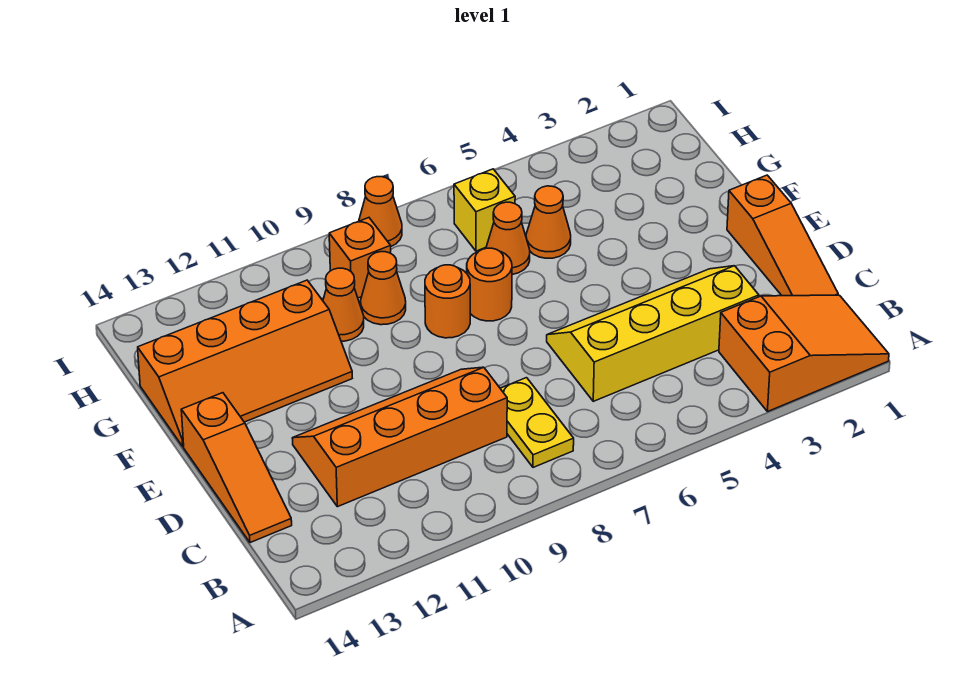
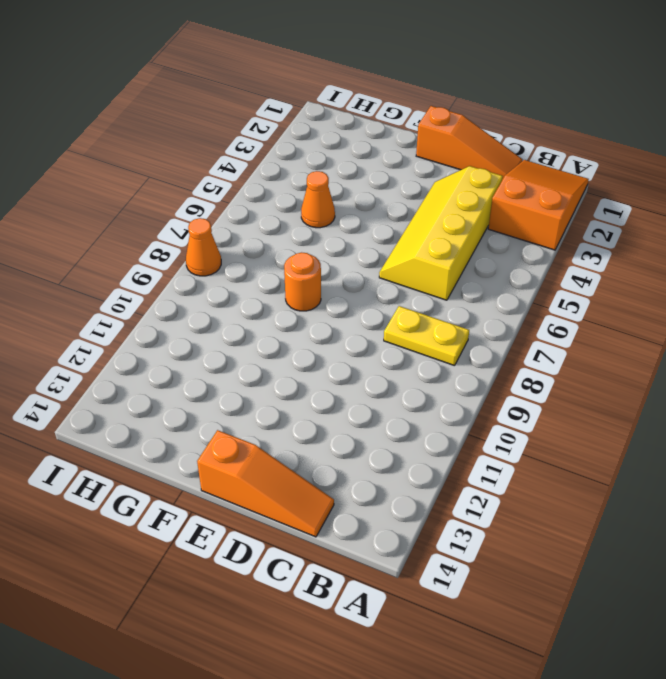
none -> orange 2x4 slope [292,367,507,507]
none -> orange 1x1 round brick [467,248,512,321]
none -> orange 2x4 slope [138,280,352,447]

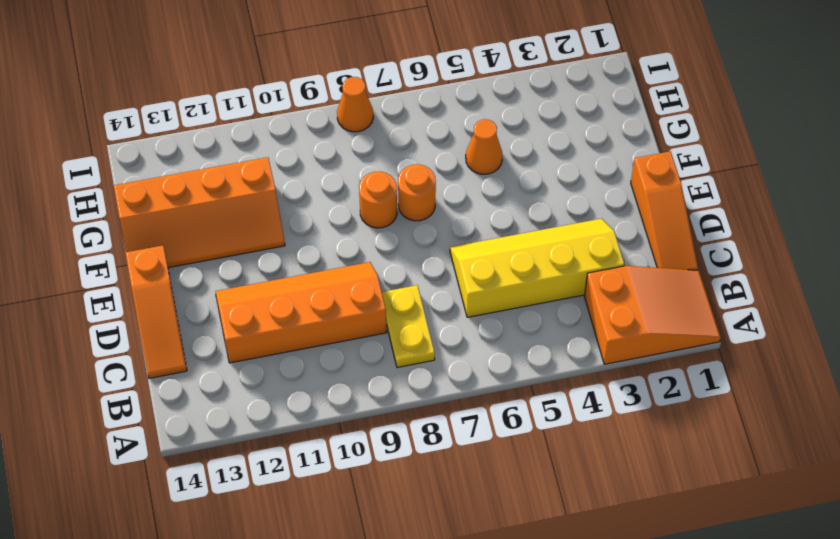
none -> orange 1x1 cone [486,202,530,274]
none -> orange 1x1 cone [361,252,406,325]
none -> orange 1x1 cone [323,268,364,341]

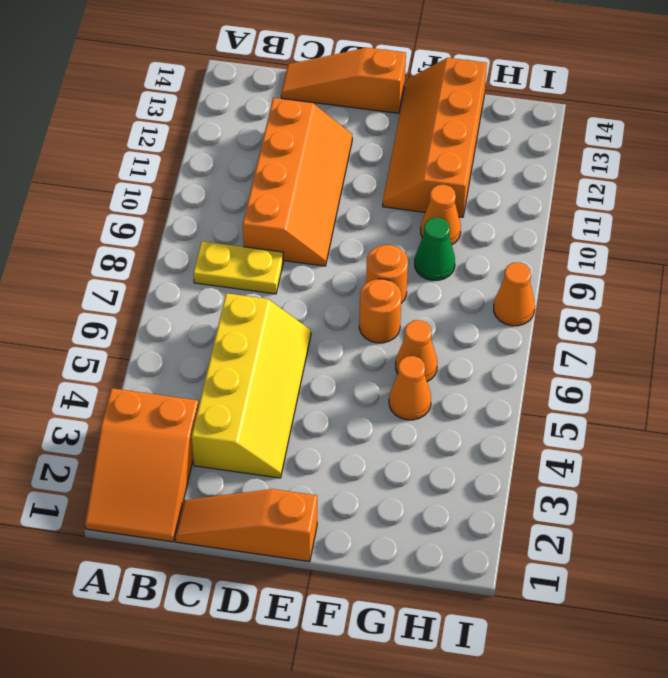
green 1x1 cone [415,217,455,280] -> orange 1x1 cone [361,252,406,325]
none -> yellow 1x1 brick [454,169,515,251]
none -> orange 1x1 brick [329,218,391,298]

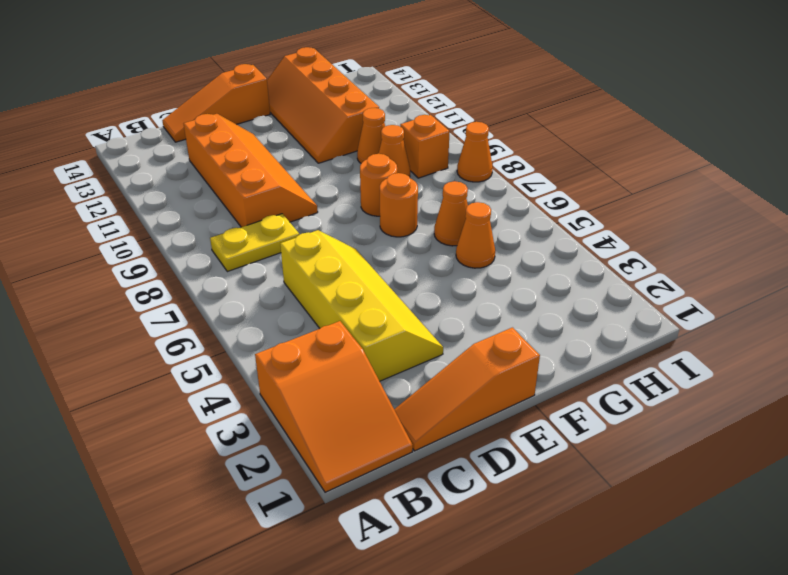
none -> yellow 1x1 brick [454,169,515,251]

